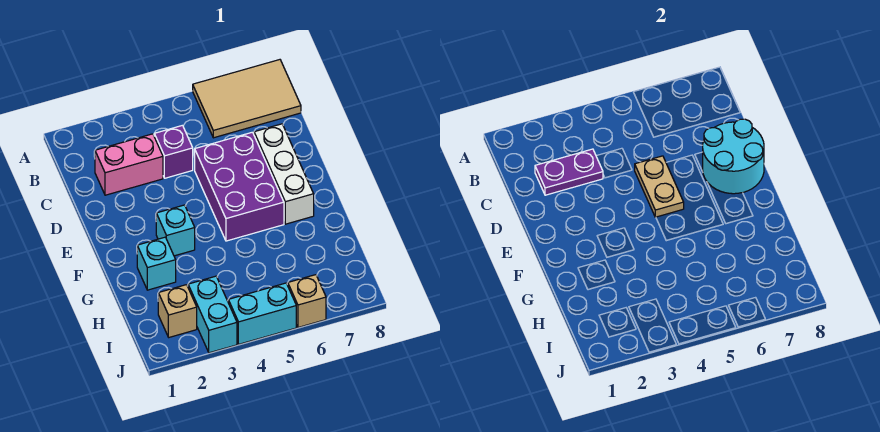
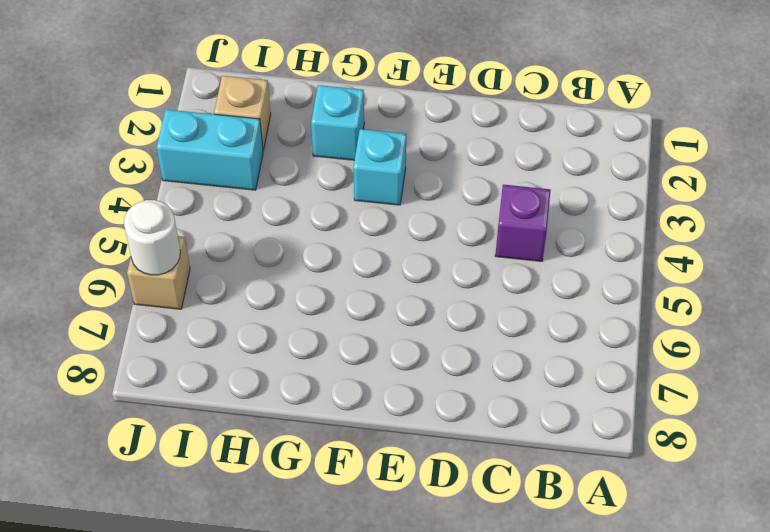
white 1x1 round brick [124,200,180,275] -> none
none -> tan 2x3 tile [193,60,301,138]
none -> pink 1x2 brick [95,134,163,195]
none -> purple 2x3 brick [195,132,284,241]

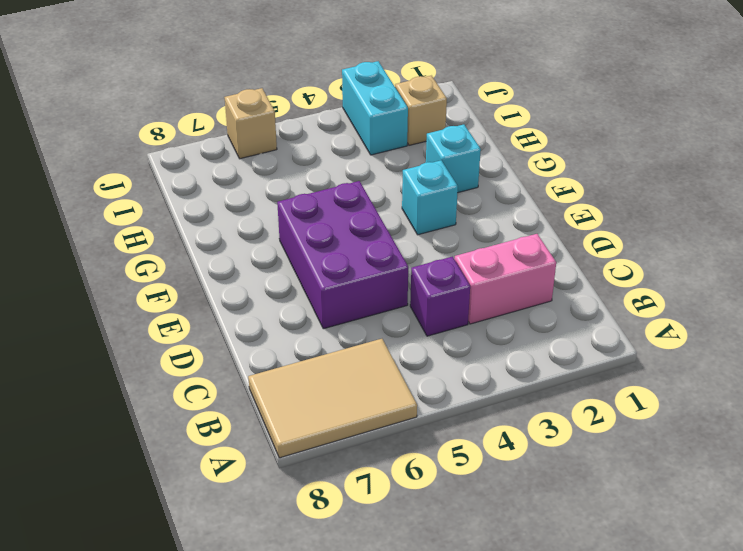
none -> white 1x3 brick [254,124,314,224]
none -> cyan 1x2 brick [228,283,296,344]
none -> purple 1x2 plate [535,149,603,195]

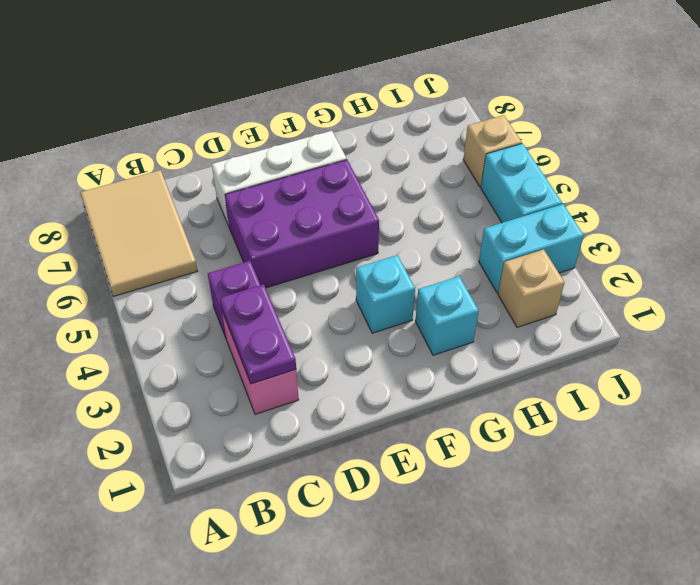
none -> tan 1x2 plate [635,156,684,217]
none -> cyan 2x2 round brick [703,119,764,194]

